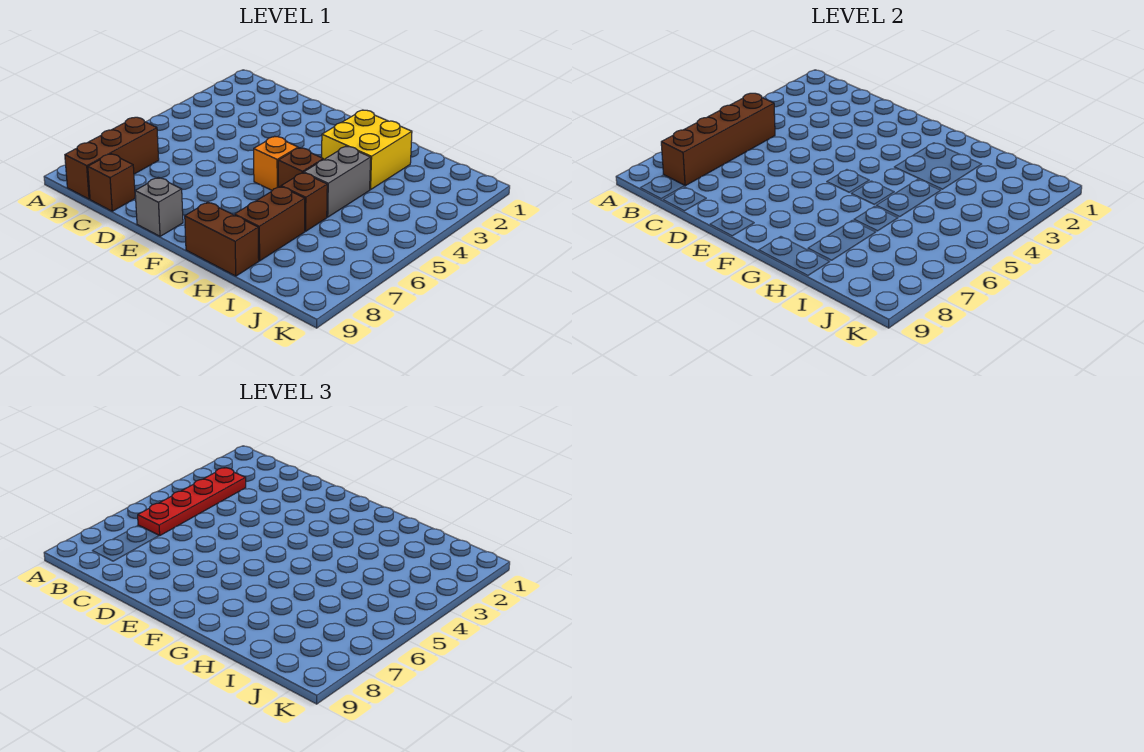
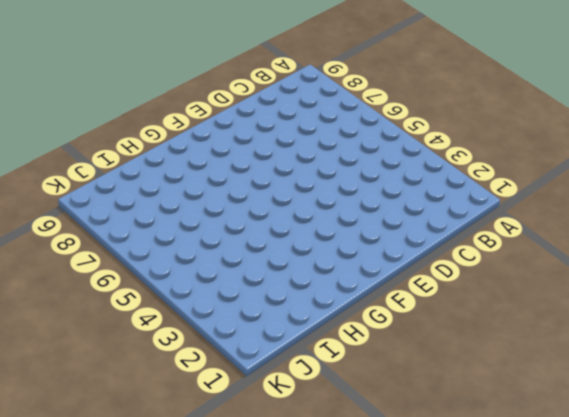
none -> brown 1x3 brick [65,117,159,199]
none -> brown 1x1 brick [88,154,135,211]
none -> grey 1x1 brick [135,177,183,236]

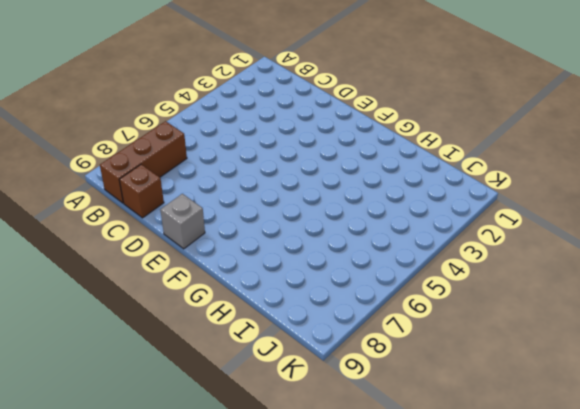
none -> orange 1x1 brick [254,137,298,190]
none -> yellow 2x2 brick [322,110,412,190]
none -> brown 1x1 brick [278,148,323,187]

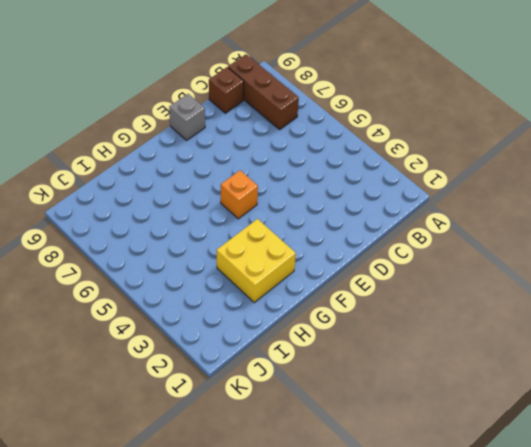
none -> brown 1x1 brick [278,148,323,187]
none -> brown 1x2 brick [185,202,259,276]
none -> grey 1x2 brick [304,146,371,217]

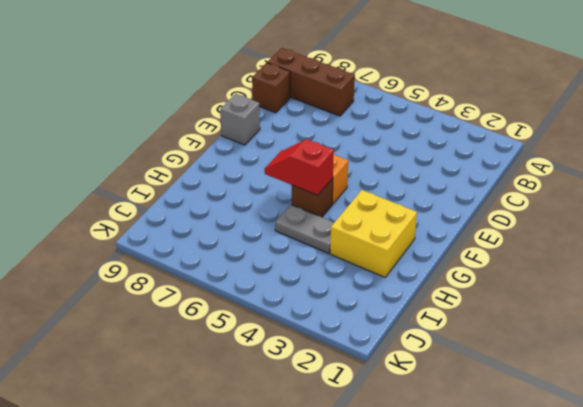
red 1x2 slope [265,139,334,195] -> none
grey 1x2 plate [275,205,334,253] -> grey 1x2 brick [304,146,371,217]
none -> brown 1x2 brick [185,202,259,276]
none -> brown 1x1 brick [281,173,327,231]
none -> brown 1x2 brick [235,186,305,261]

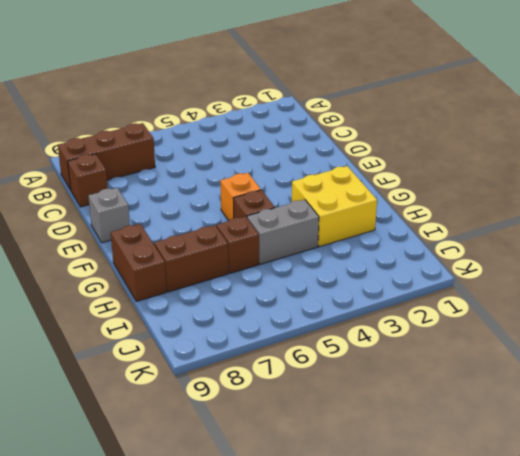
none -> brown 1x4 brick [661,93,775,186]
none -> red 1x4 plate [138,468,246,536]

